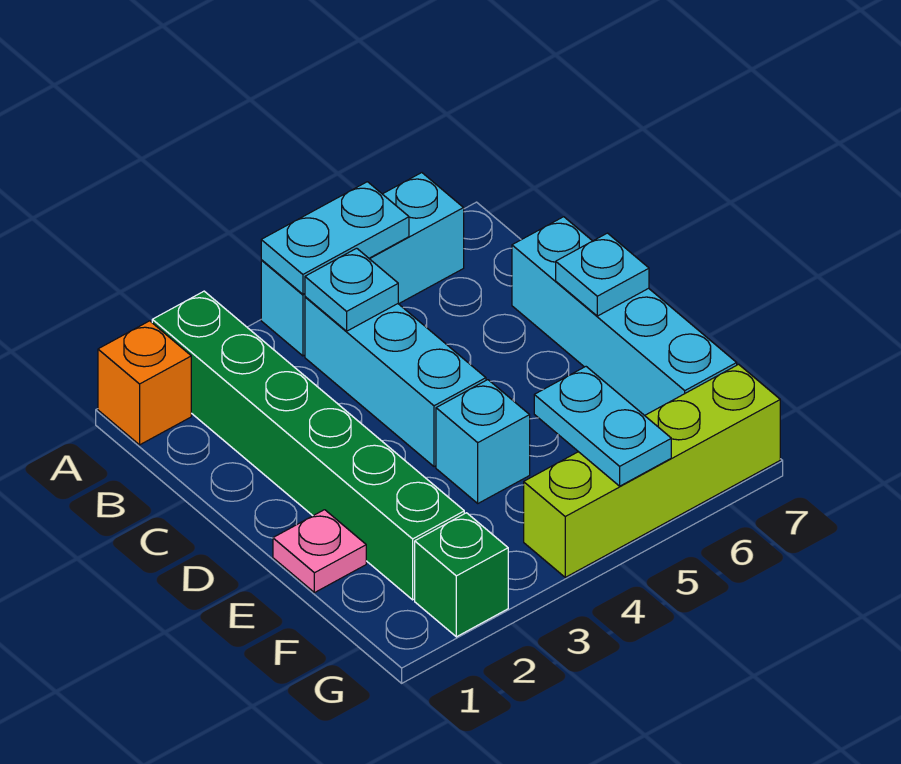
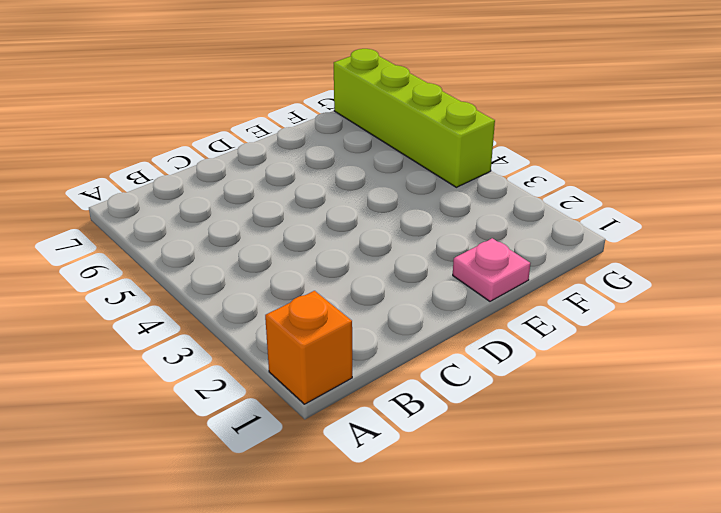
none -> green 1x6 brick [152,291,464,600]
none -> cyan 1x3 brick [261,173,464,356]
none -> cyan 1x3 brick [305,297,486,467]

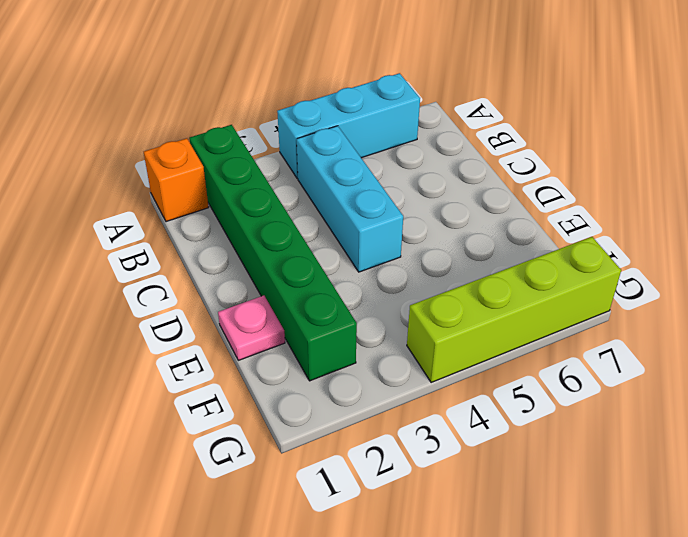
none -> cyan 1x4 brick [512,217,737,416]
none -> cyan 1x1 brick [436,380,530,503]
none -> green 1x1 brick [415,513,508,637]

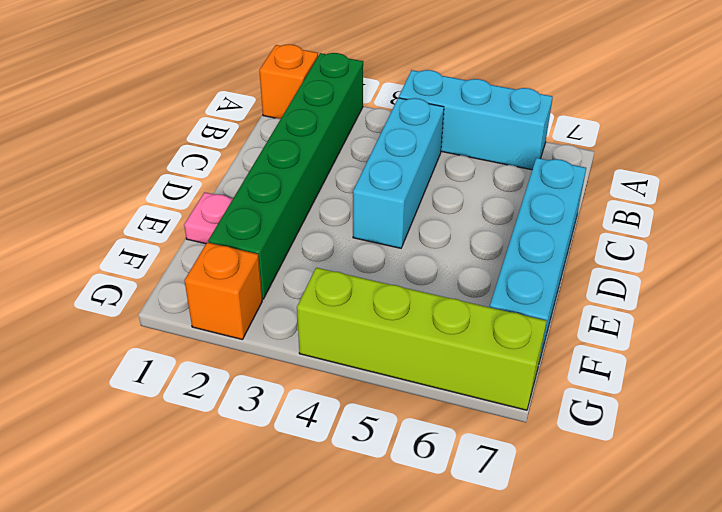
orange 1x1 brick [184,243,262,340] -> green 1x1 brick [415,513,508,637]
none -> cyan 1x1 brick [436,380,530,503]
none -> cyan 1x2 plate [261,182,409,294]
none -> cyan 1x1 plate [305,248,398,331]

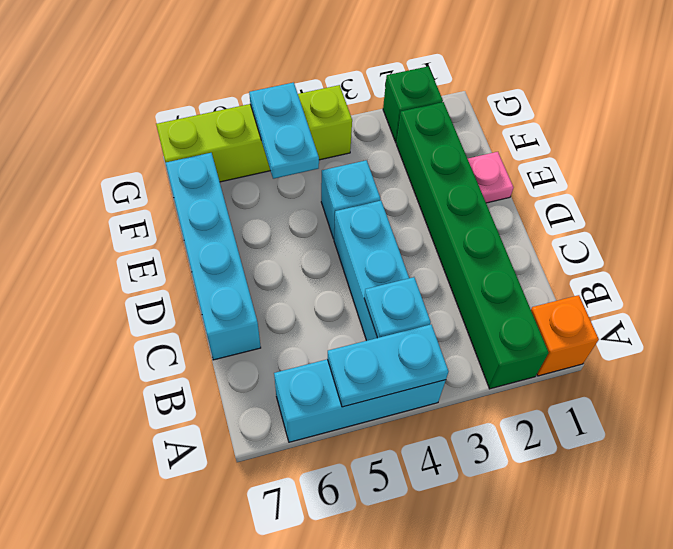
none -> cyan 1x1 plate [556,233,649,316]

